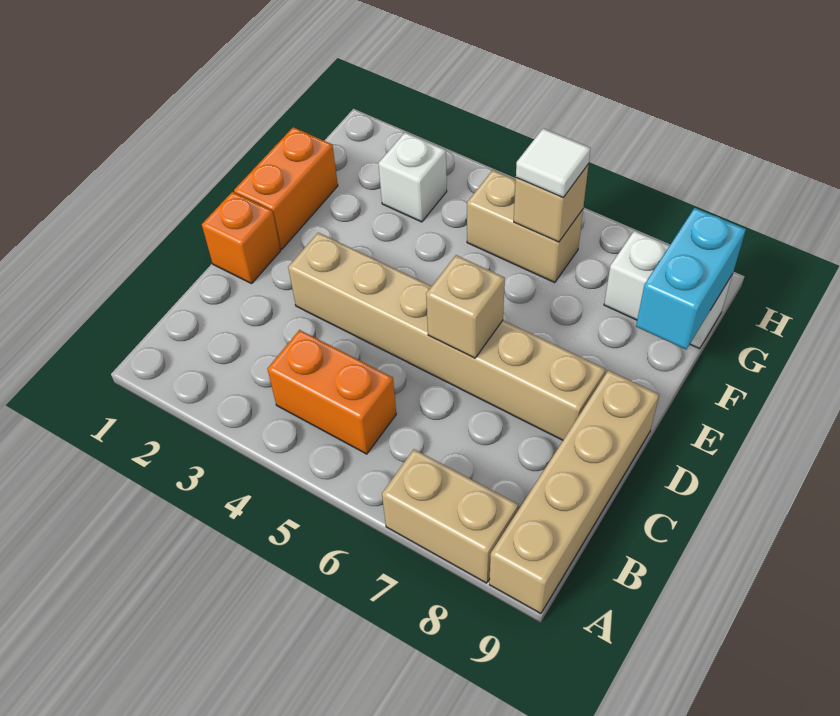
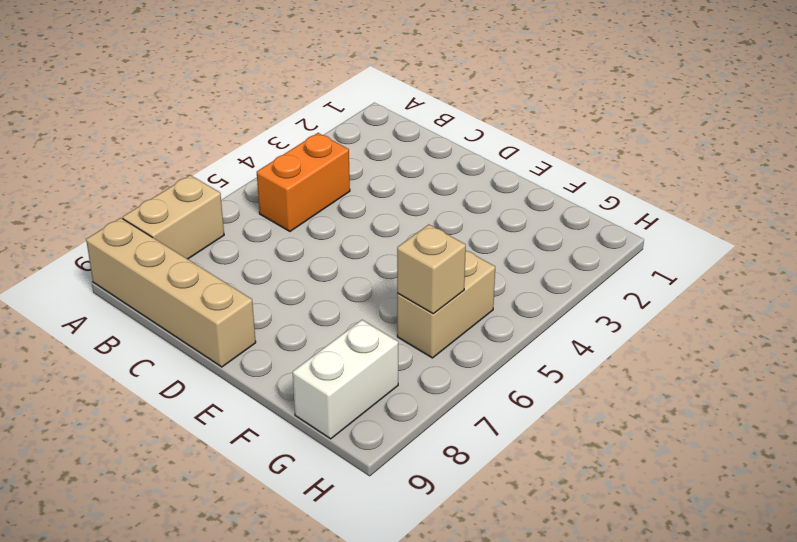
none -> orange 1x1 brick [202,192,280,284]
none -> tan 1x6 brick [288,233,605,440]
none -> orange 1x2 brick [234,127,338,249]

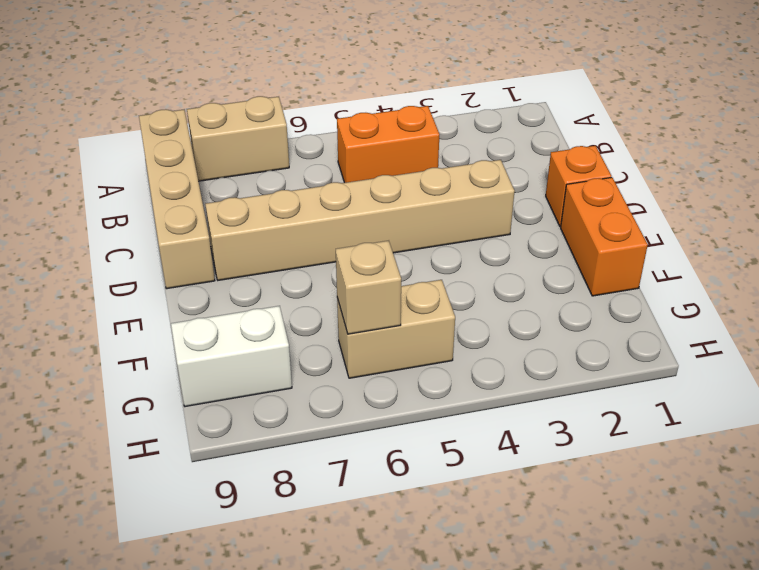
none -> white 1x1 brick [378,133,447,222]
none -> tan 1x1 brick [426,255,505,358]
none -> cyan 1x2 brick [636,208,746,349]

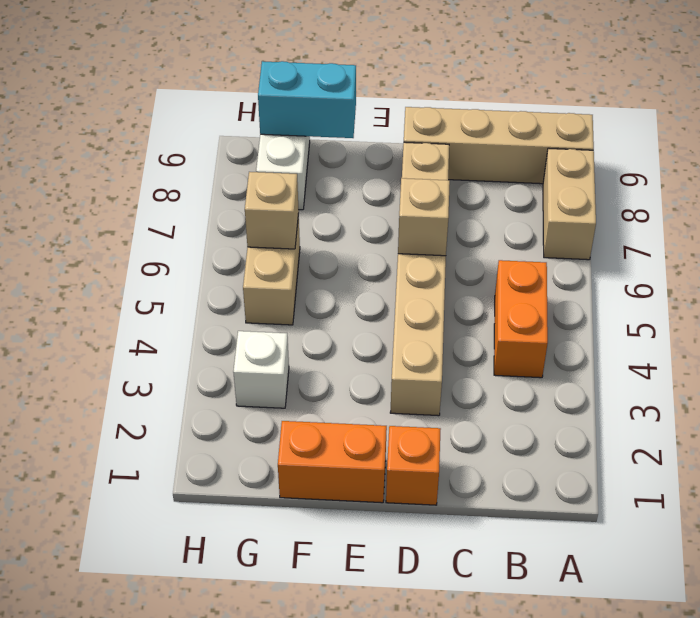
none -> white 1x1 tile [516,128,591,197]

